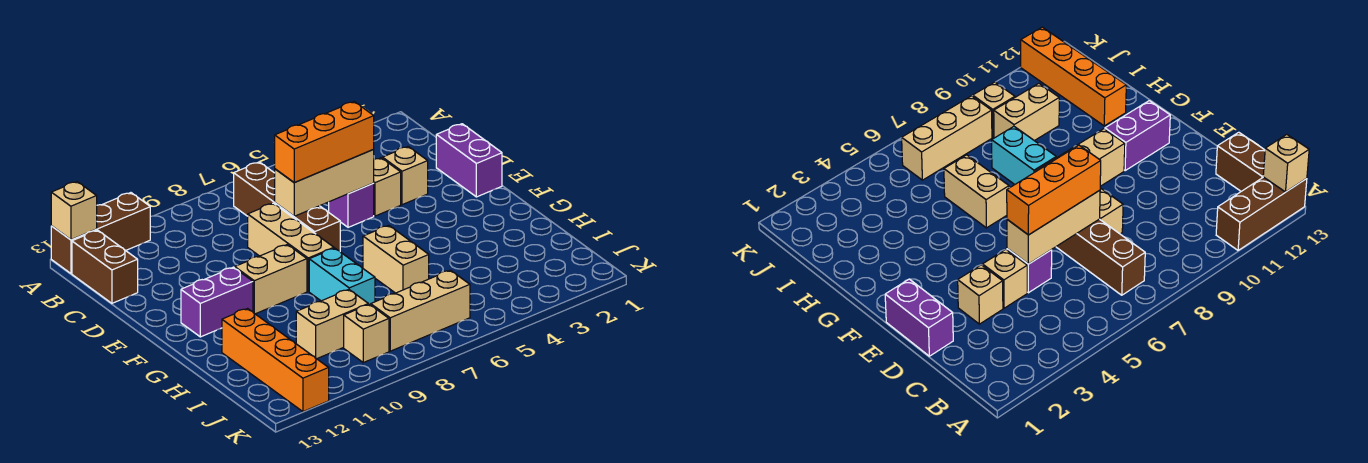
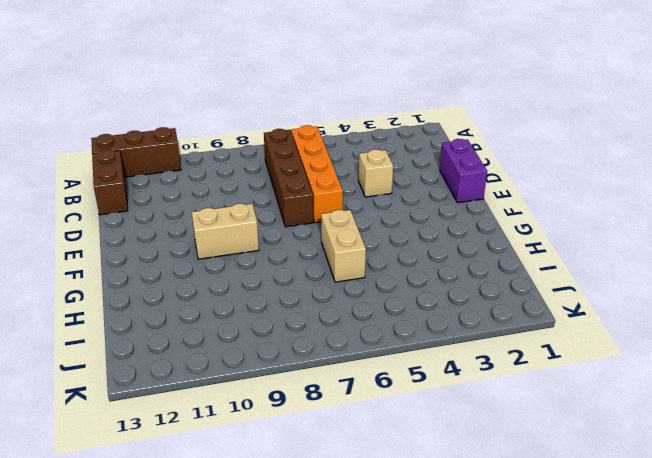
orange 1x4 brick [291,125,343,223] -> orange 1x4 brick moved to [222,309,329,412]
none -> tan 1x1 brick [383,147,428,205]
none -> purple 1x1 brick [329,183,374,227]
none -> tan 1x3 brick [248,203,334,291]

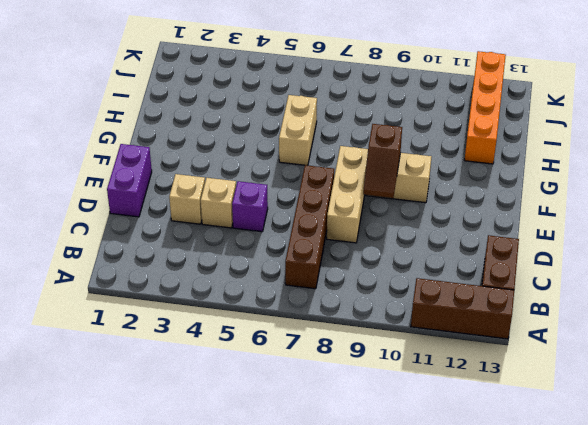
brown 1x2 slope [363,124,402,198] -> none
none -> purple 1x2 brick [181,267,253,337]
none -> cyan 1x2 brick [309,248,375,305]
none -> tan 1x2 brick [296,289,368,359]

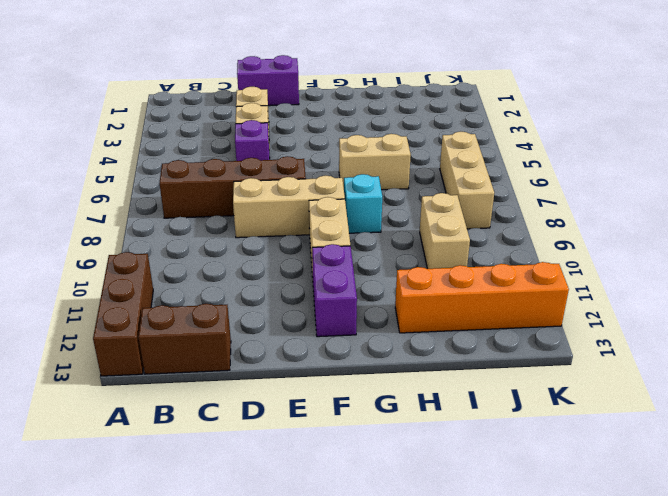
cyan 1x1 brick [344,174,382,233] -> cyan 1x2 brick [309,248,375,305]
none -> tan 1x1 brick [344,304,389,363]
none -> tan 1x1 brick [51,182,97,240]
none -> tan 1x3 brick [275,150,374,216]

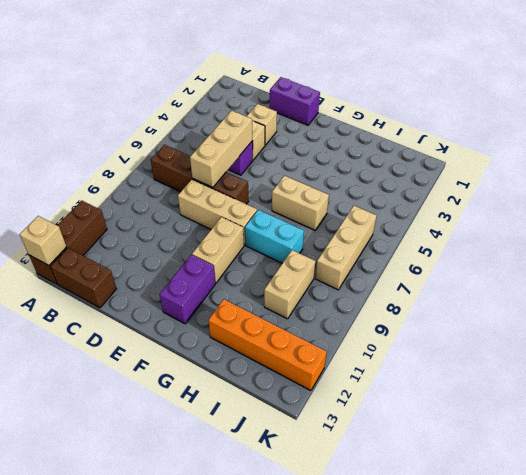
none -> tan 1x1 brick [344,304,389,363]
none -> orange 1x3 brick [275,102,374,183]

